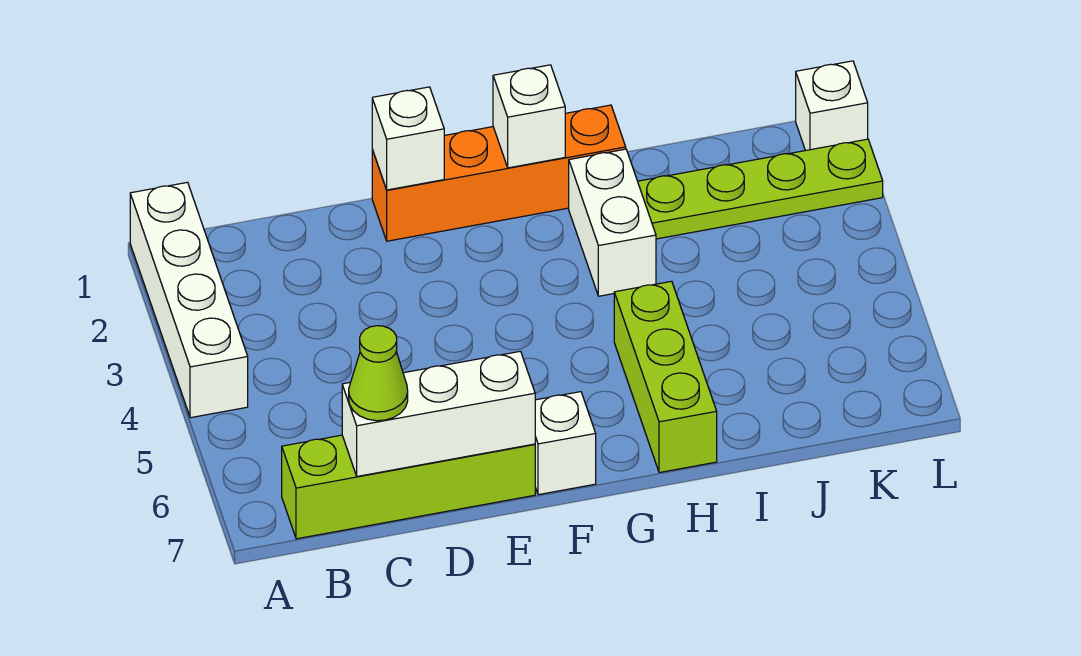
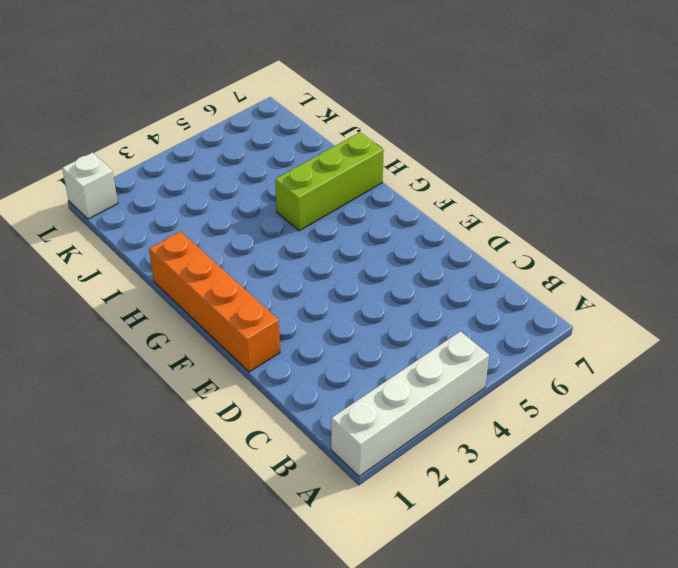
none -> lime 1x4 brick [282,435,535,539]
none -> white 1x1 brick [535,392,596,495]
none -> white 1x2 brick [569,149,656,296]

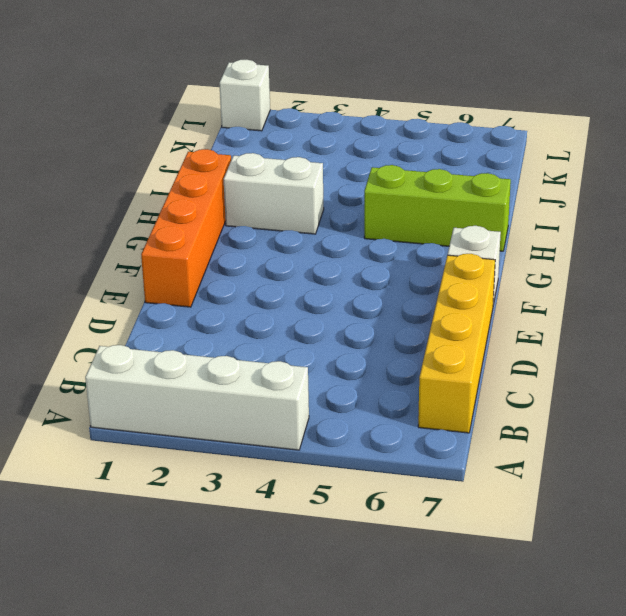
yellow 1x4 brick [418,254,495,433] -> lime 1x4 brick [282,435,535,539]
none -> lime 1x4 plate [638,139,883,239]
none -> white 1x3 brick [342,351,535,476]
none -> white 1x1 brick [372,87,444,190]

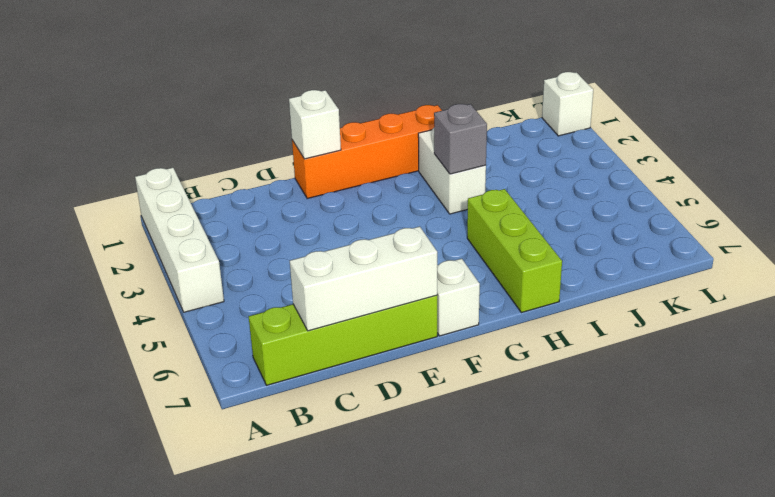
grey 1x1 brick [434,104,487,174] -> none
none -> lime 1x4 plate [638,139,883,239]
none -> white 1x1 brick [493,65,565,168]
none -> lime 1x1 cone [349,326,408,421]

